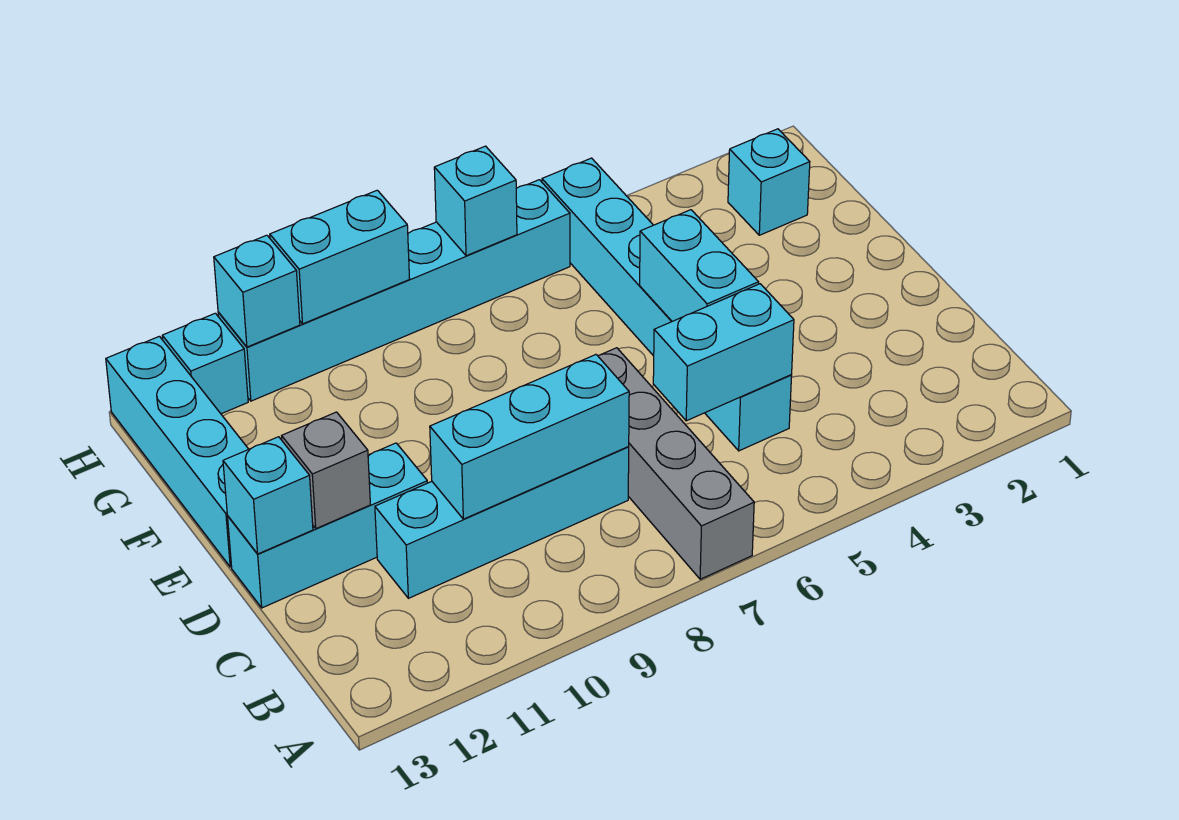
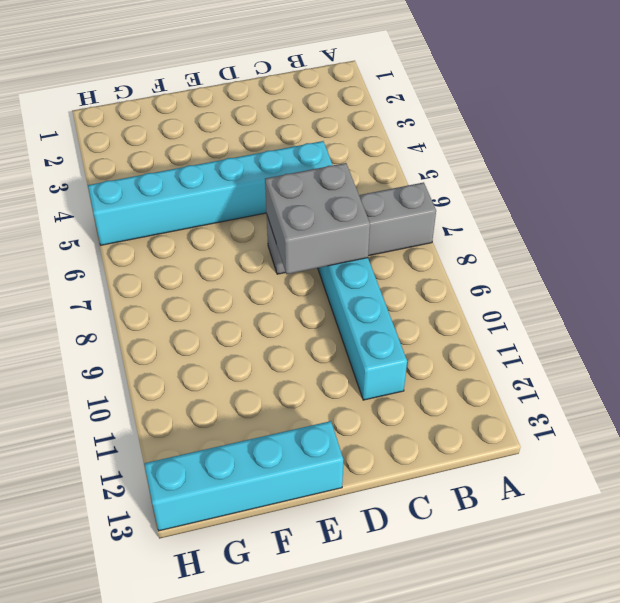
grey 2x2 brick [265,163,370,274] -> cyan 1x3 brick [430,355,629,519]
none -> cyan 1x3 brick [228,443,427,608]
none -> cyan 1x1 brick [728,129,810,235]
none -> cyan 1x6 brick [218,180,570,401]

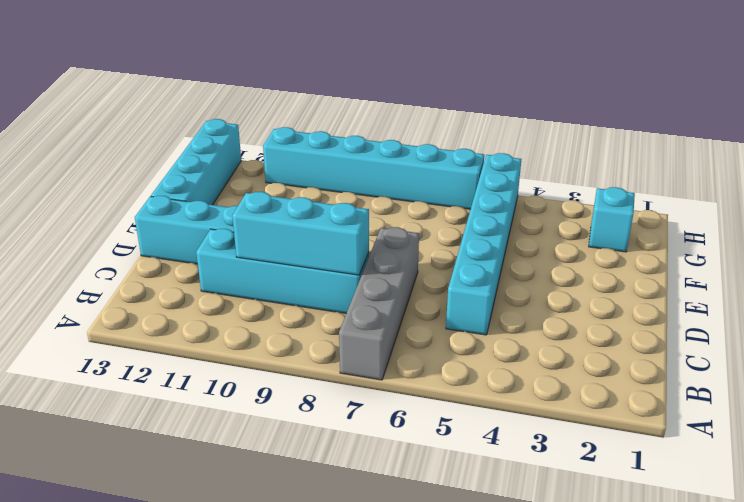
none -> cyan 1x1 brick [162,313,248,414]
none -> cyan 1x2 brick [653,284,794,421]
none -> cyan 1x2 brick [640,210,759,321]

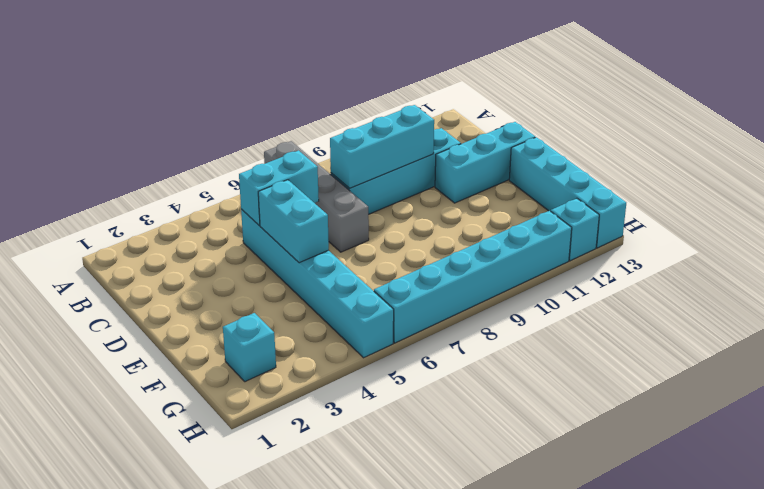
none -> grey 1x1 brick [282,412,370,529]
none -> cyan 1x1 brick [223,437,313,554]
none -> cyan 1x1 brick [434,146,517,256]

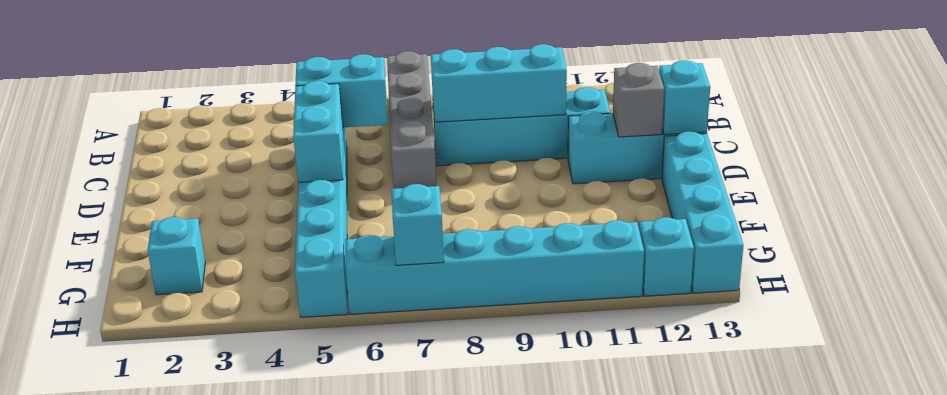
none -> cyan 1x2 brick [270,190,410,324]
none -> cyan 1x1 brick [214,235,300,347]

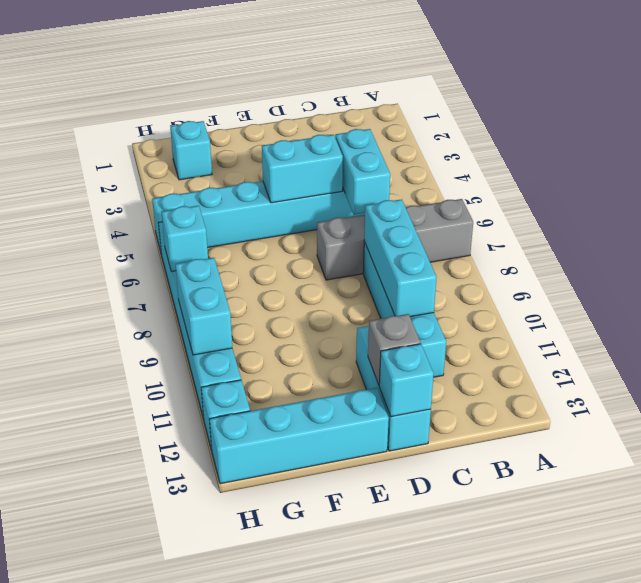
none -> cyan 1x1 brick [214,235,300,347]

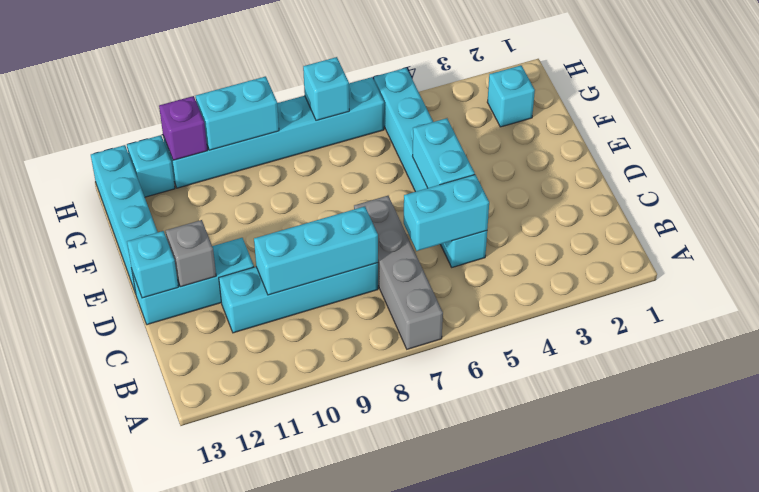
purple 1x1 brick [159,96,207,160] -> cyan 1x1 brick [214,235,300,347]

